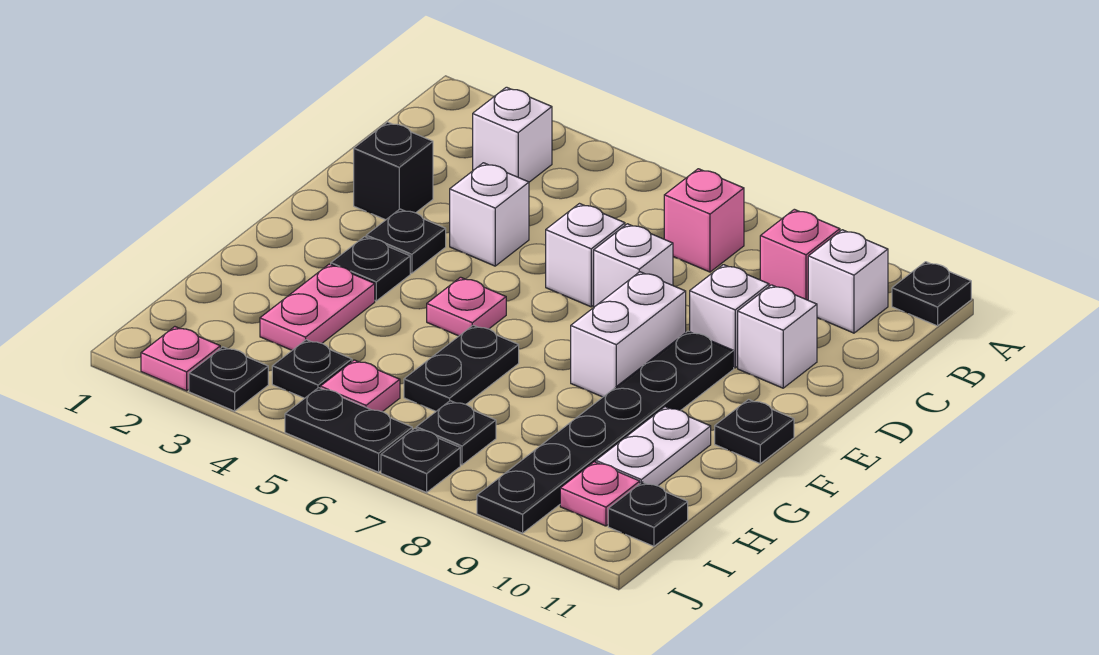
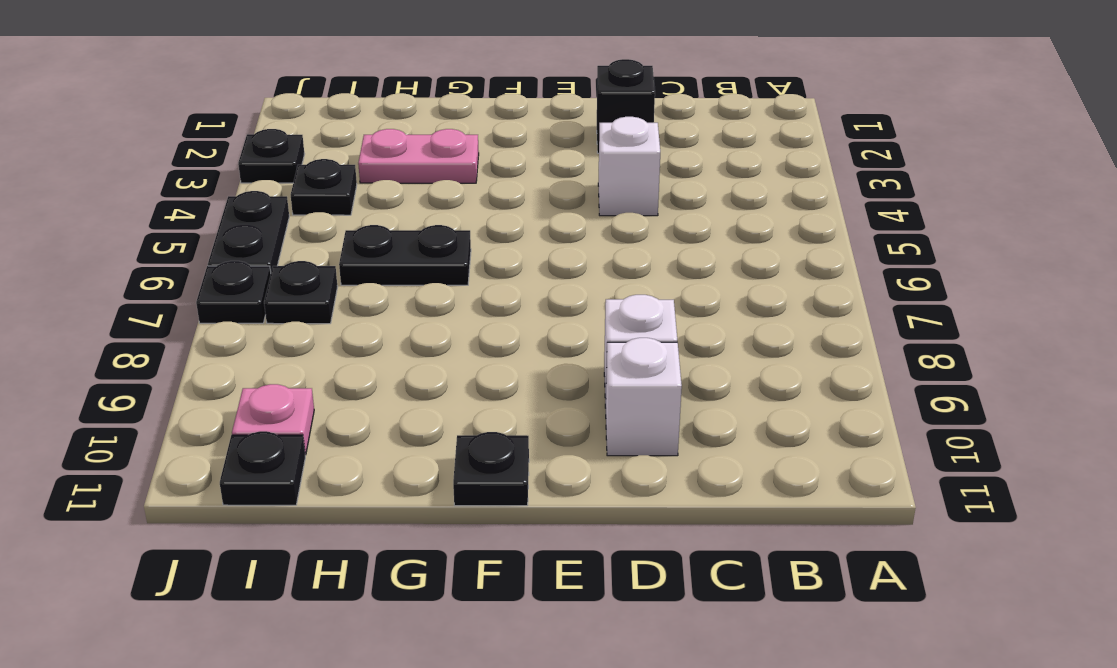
none -> black 1x1 plate [892,262,971,326]
none -> white 1x1 brick [473,87,552,182]
none -> pink 1x1 brick [664,169,744,272]

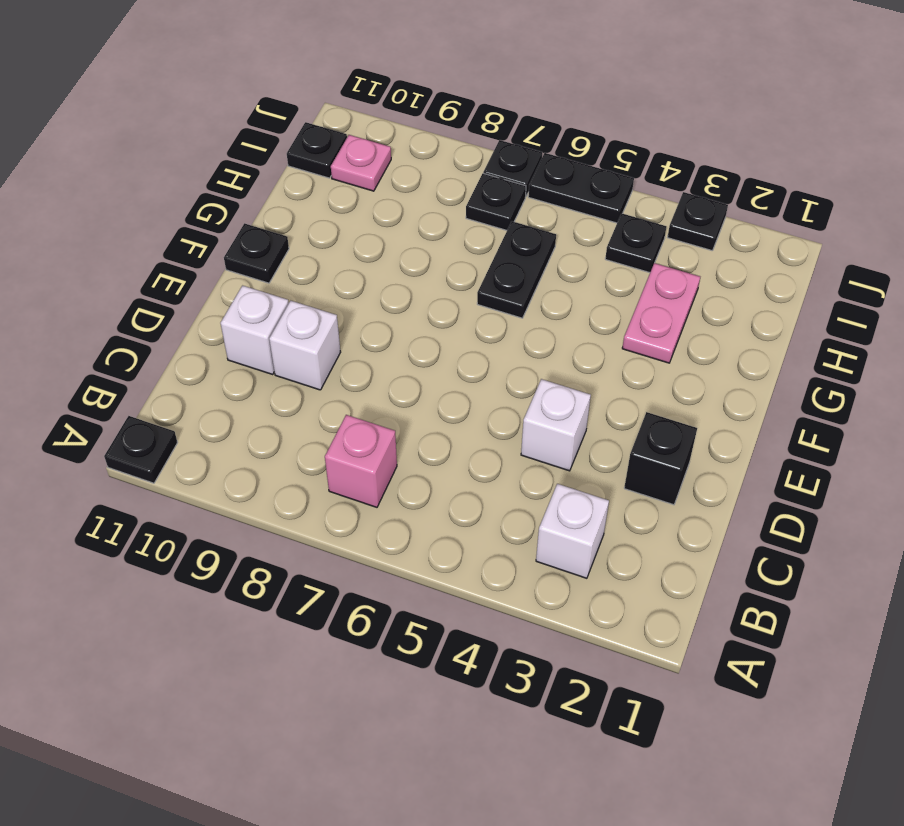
none -> pink 1x1 brick [760,209,840,300]
none -> white 1x1 brick [808,230,888,333]
none -> white 1x1 brick [546,204,625,307]

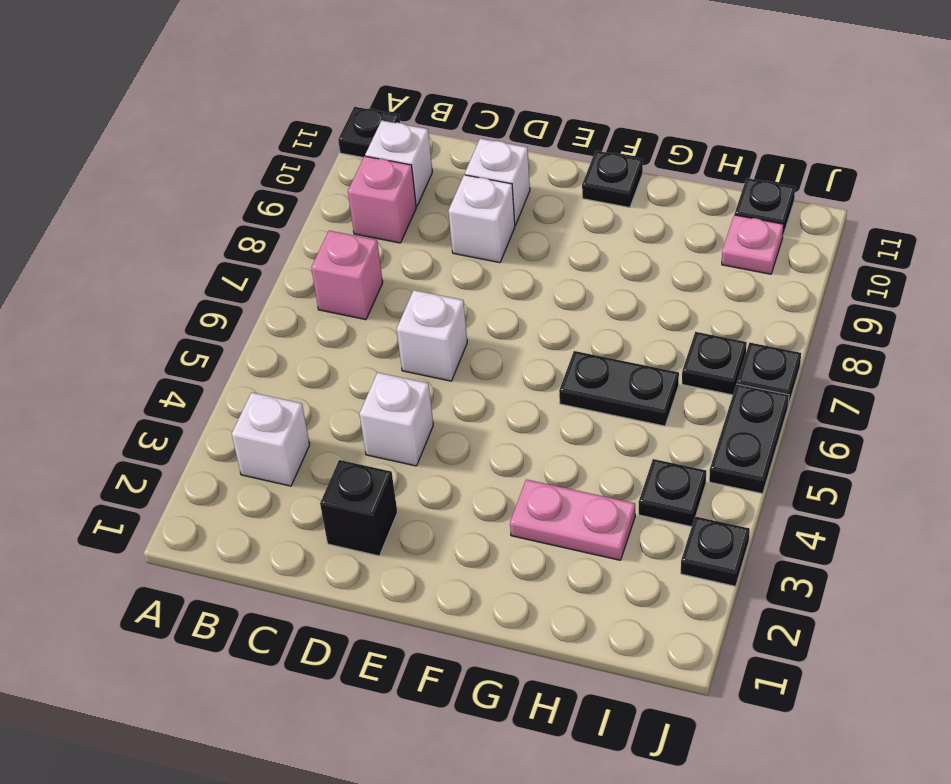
none -> white 1x1 brick [594,224,673,307]
none -> black 1x1 plate [366,209,446,273]
none -> white 1x2 brick [571,272,686,397]

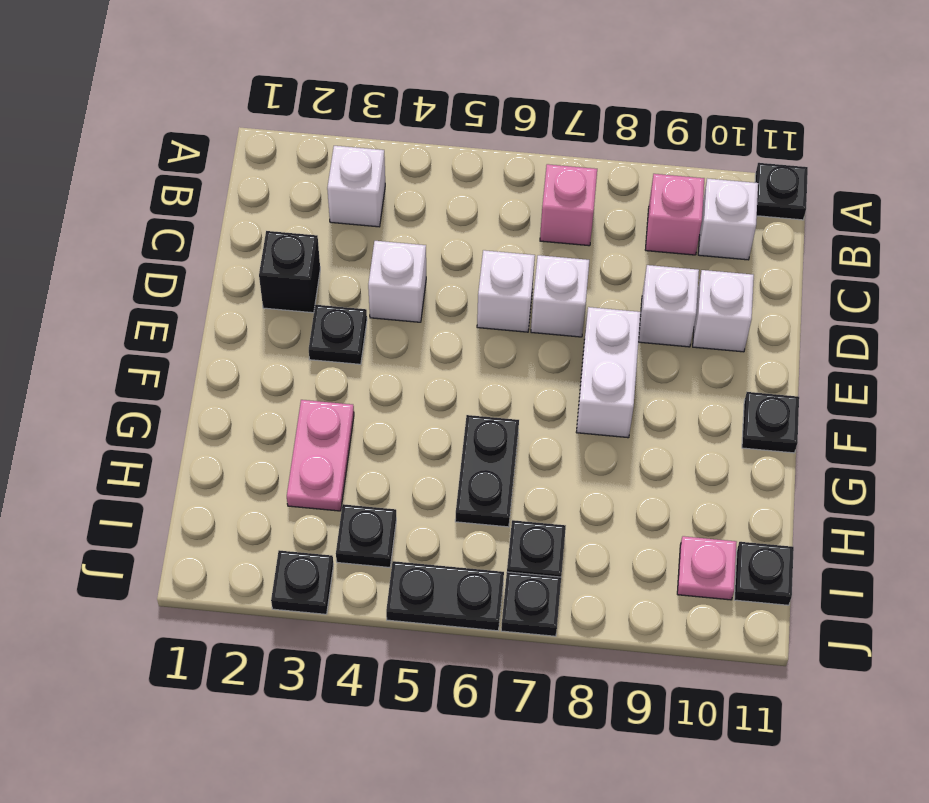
none -> black 1x6 plate [477,331,734,533]
none -> black 1x1 plate [331,237,410,301]
none -> pink 1x1 plate [427,277,506,336]

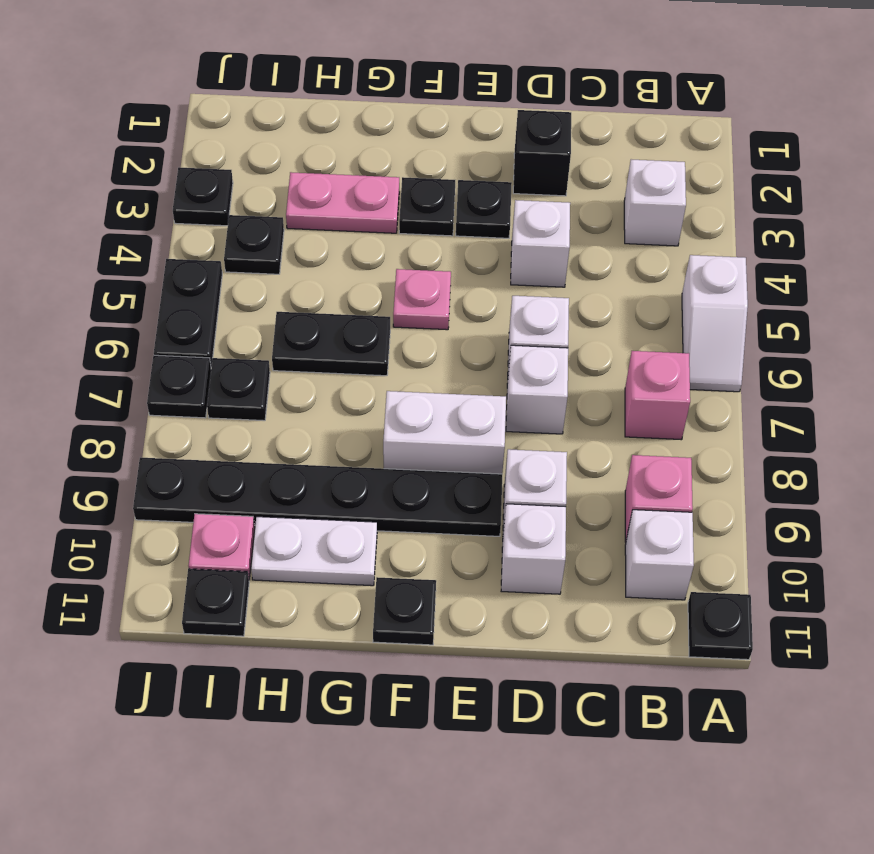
white 1x2 slope [682,255,748,392] -> none
none -> pink 1x1 plate [320,360,400,412]
none -> pink 1x1 plate [141,327,220,391]

